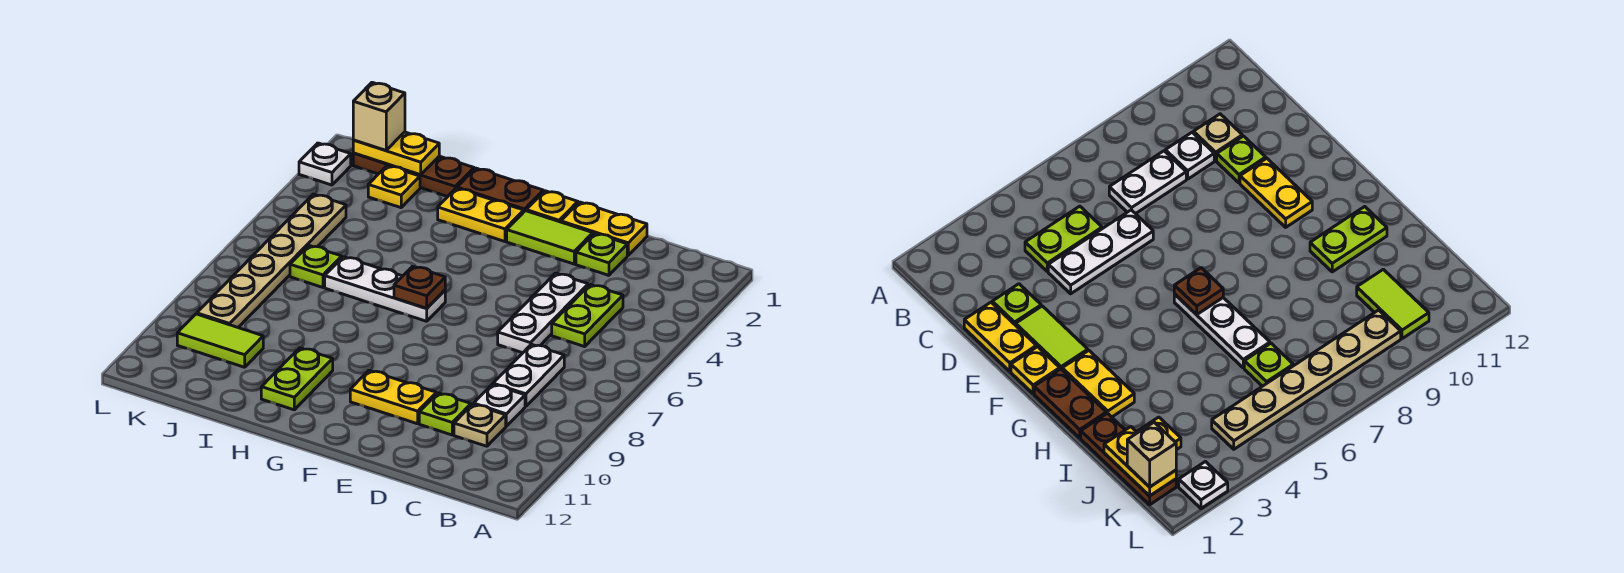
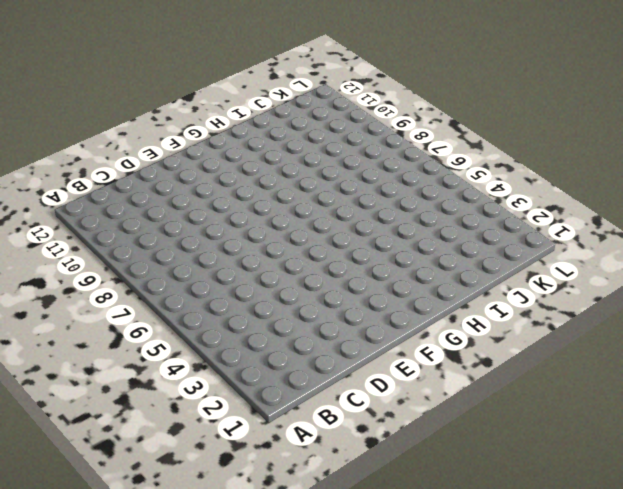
none -> lime 1x2 plate [552,285,623,347]
none -> white 1x2 plate [493,344,564,406]
none -> white 1x1 plate [474,384,525,426]

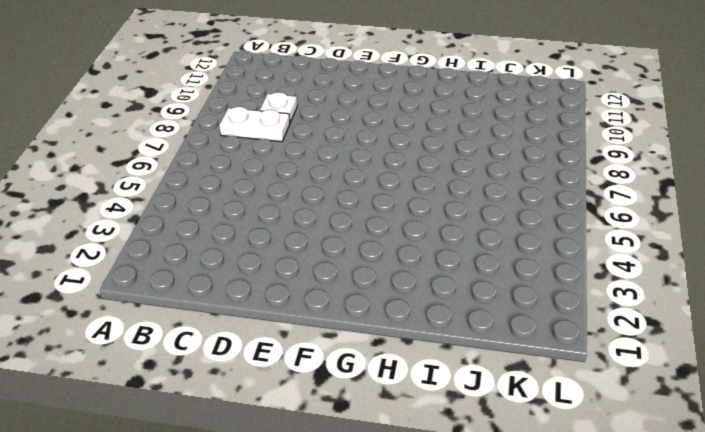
white 1x2 plate [219,107,290,142] -> white 1x2 plate turned to [493,344,564,406]
none -> lime 1x2 plate [552,285,623,347]
none -> tan 1x1 plate [454,404,506,446]
none -> yellow 1x2 plate [561,202,647,255]

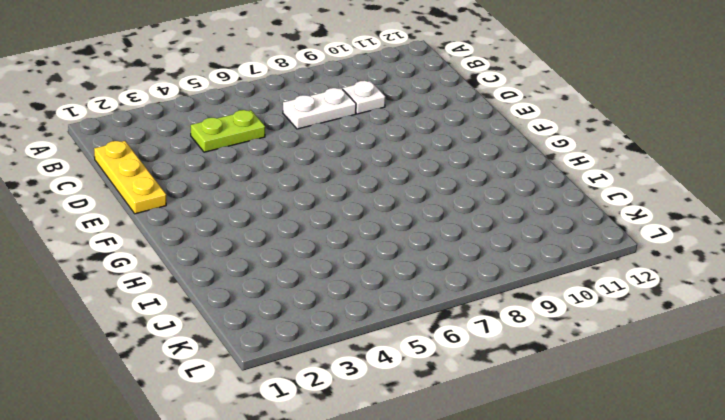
yellow 1x3 plate [94,141,166,214] -> yellow 1x2 plate [561,202,647,255]
none -> tan 1x1 plate [454,404,506,446]
none -> lime 1x1 plate [576,233,627,275]
none -> white 1x3 plate [498,273,588,353]

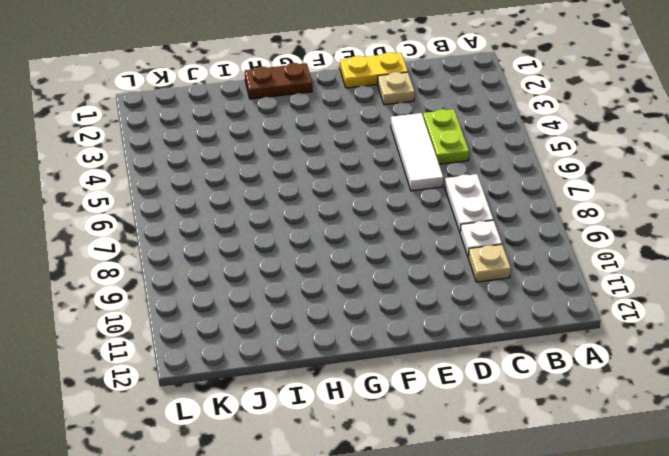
tan 1x1 plate [378,72,415,105] -> lime 1x1 plate [576,233,627,275]
white 1x3 tile [391,113,443,191] -> white 1x3 plate [498,273,588,353]
none -> lime 1x1 plate [419,393,471,435]
none -> lime 1x2 tile [507,211,593,264]
none -> yellow 1x2 plate [350,371,436,424]

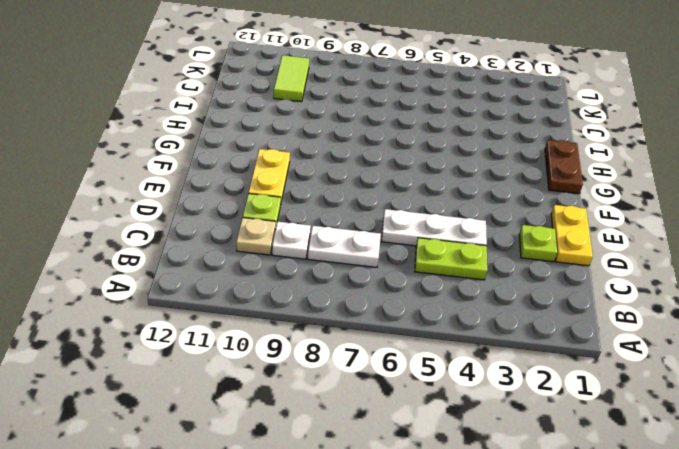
none -> lime 1x2 tile [507,211,593,264]
none -> yellow 1x1 plate [526,191,578,222]
none -> yellow 1x2 plate [438,188,524,241]

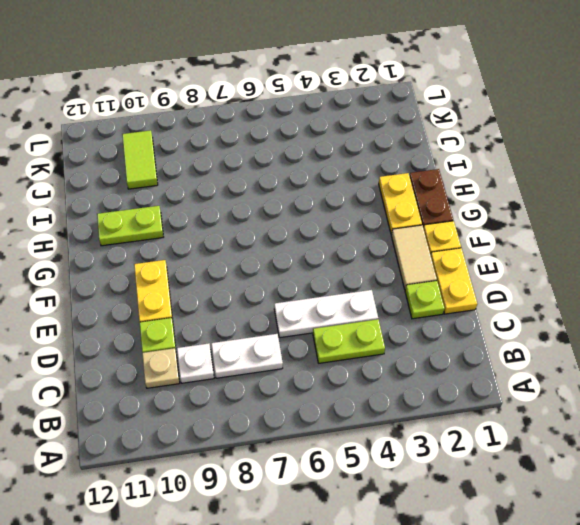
tan 1x2 tile [391,225,437,289] -> lime 1x2 tile [507,211,593,264]
none -> white 1x3 plate [325,257,445,321]
none -> brown 1x3 plate [353,153,474,197]
none -> yellow 1x1 plate [368,166,420,208]

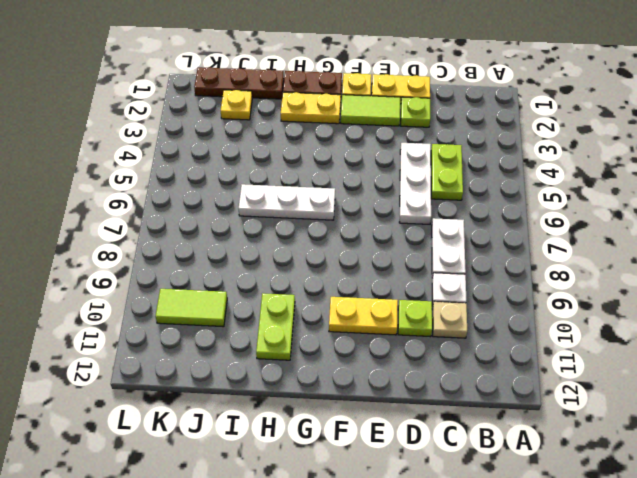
none -> lime 1x1 plate [290,246,342,287]
none -> tan 1x6 plate [197,194,346,327]
none -> white 1x1 plate [299,143,351,185]

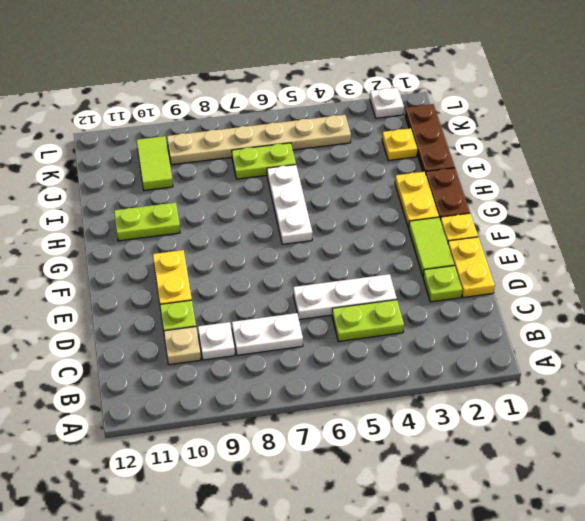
lime 1x2 plate [232,143,296,179] -> lime 1x1 plate [290,246,342,287]
none -> brown 1x1 plate [394,266,445,308]
none -> yellow 1x2 plate [353,132,439,175]
none -> tan 1x1 brick [353,82,405,150]

